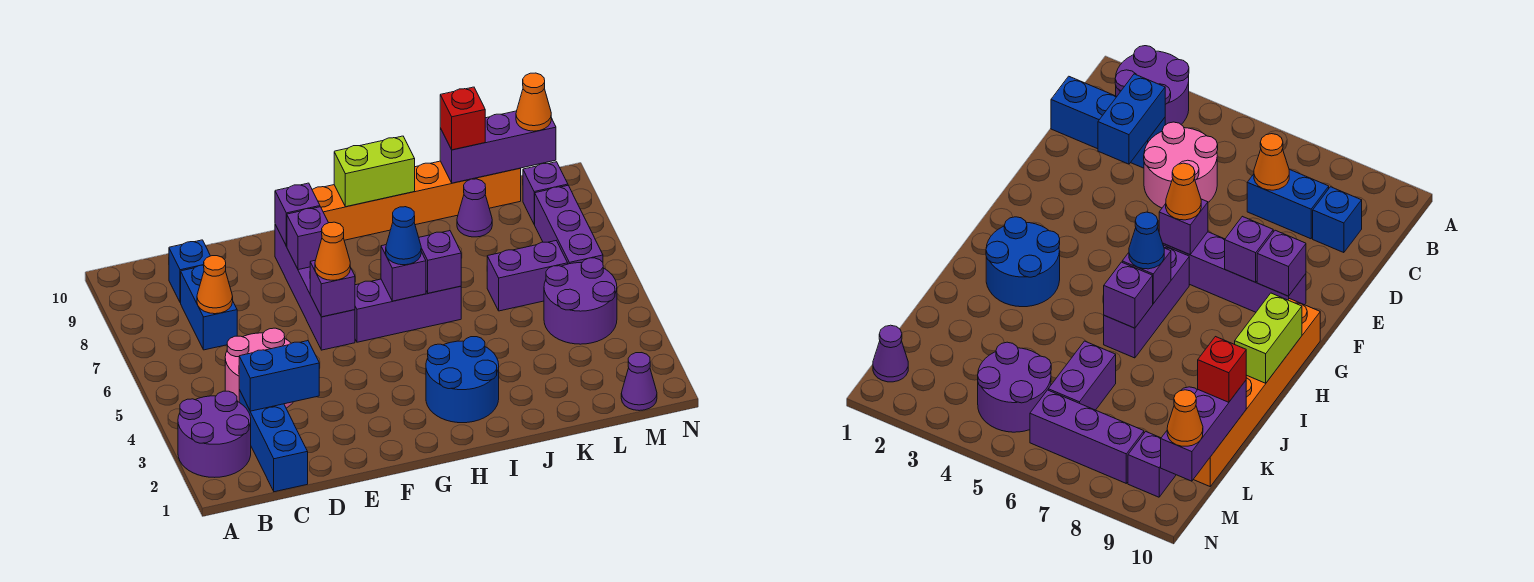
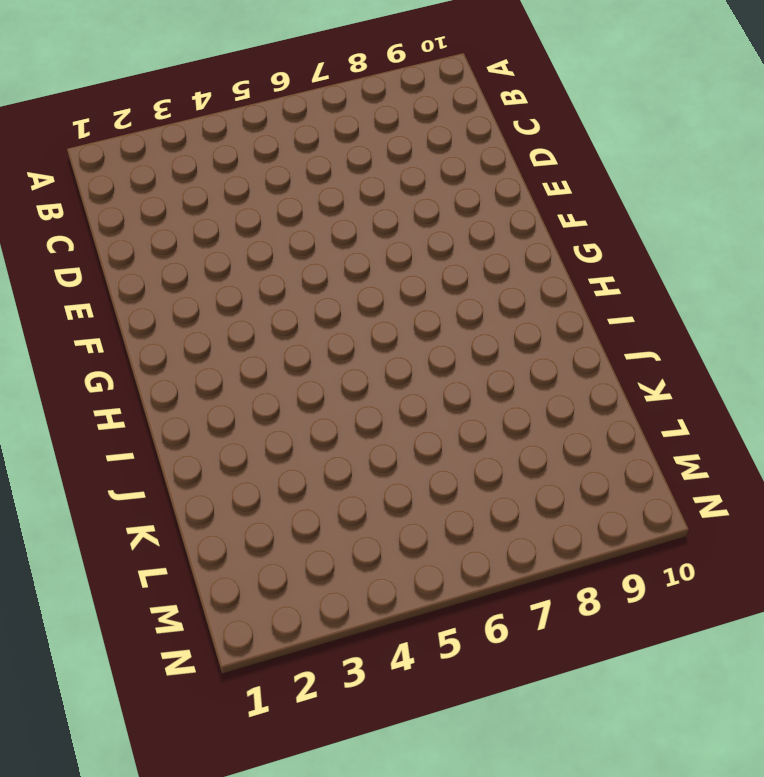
none -> purple 2x2 round brick [178,391,251,477]
none -> blue 1x3 brick [239,390,308,492]
none -> pink 2x2 round brick [225,328,293,408]

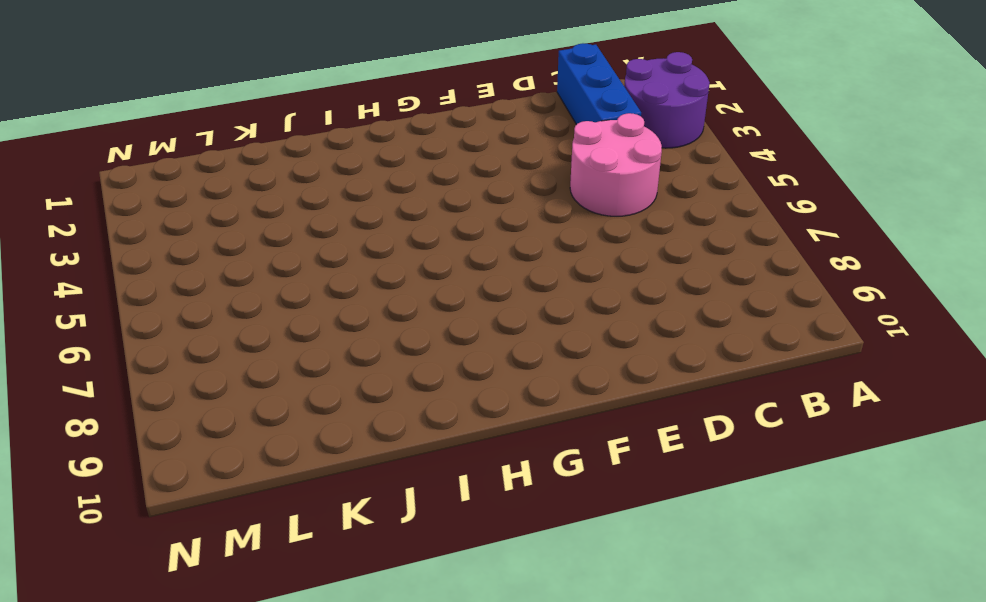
none -> blue 1x2 brick [181,265,237,350]
none -> blue 1x1 brick [169,240,210,303]
none -> purple 1x4 brick [275,225,355,350]

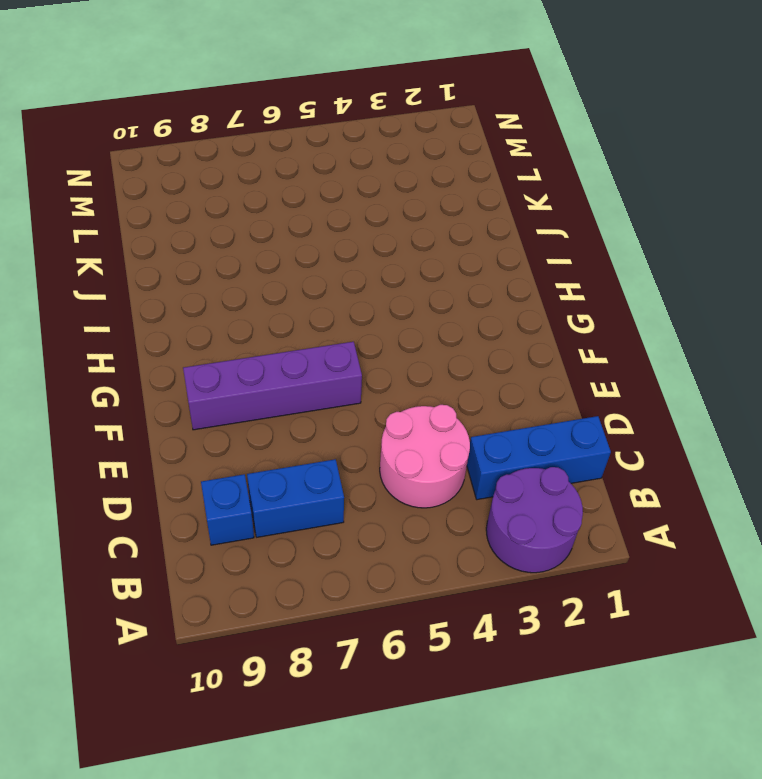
none -> purple 1x3 brick [355,279,461,342]
none -> orange 1x6 brick [312,161,521,240]
none -> blue 2x2 round brick [426,337,499,423]

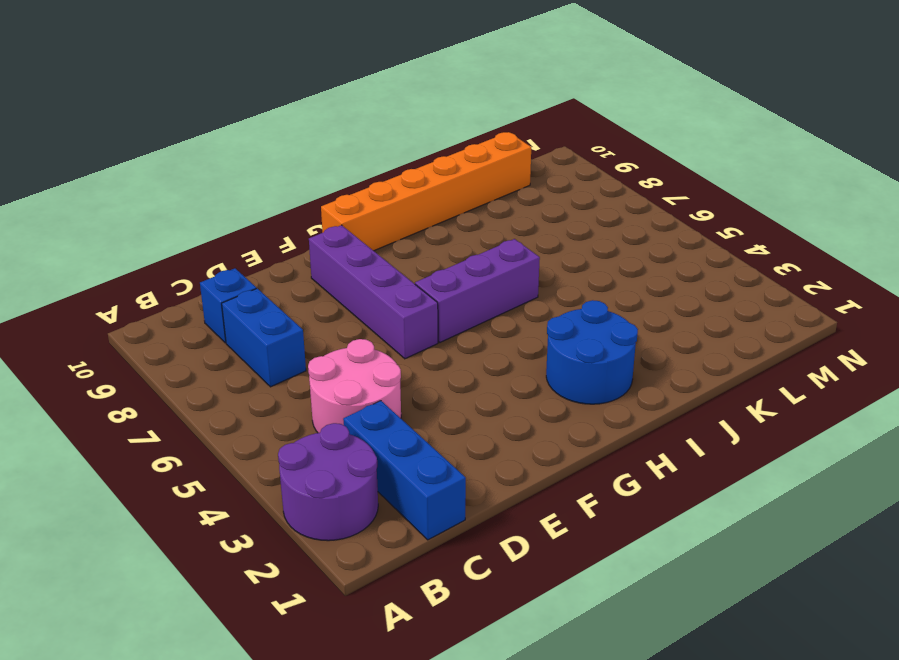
none -> purple 1x2 brick [487,241,568,311]
none -> purple 1x1 cone [457,179,492,237]
none -> purple 2x2 round brick [544,258,617,344]

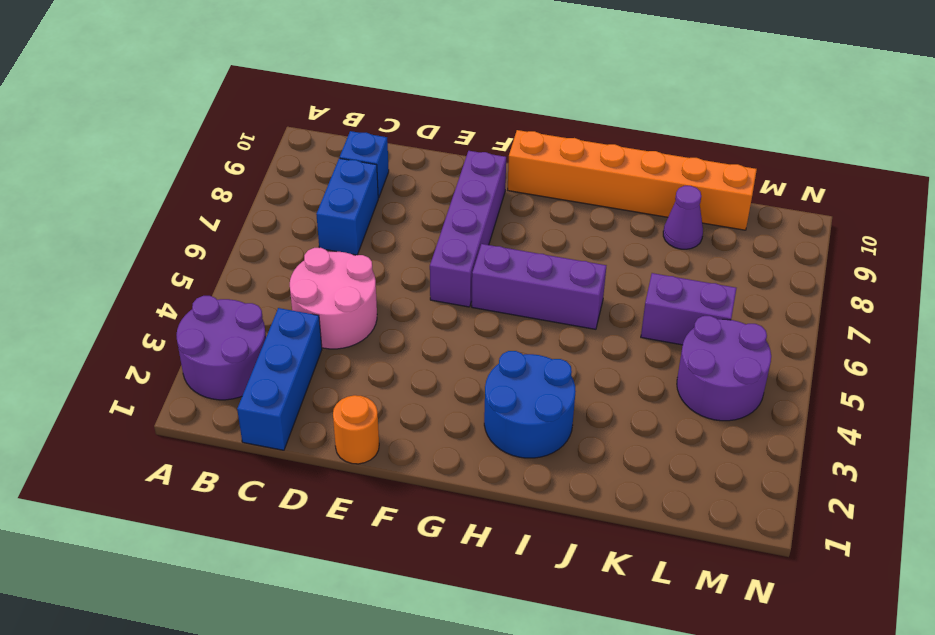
orange 1x1 round brick [333,395,379,464] -> none
none -> purple 1x1 cone [621,353,657,411]
none -> purple 1x3 brick [534,185,603,264]
none -> purple 1x1 brick [523,162,568,224]

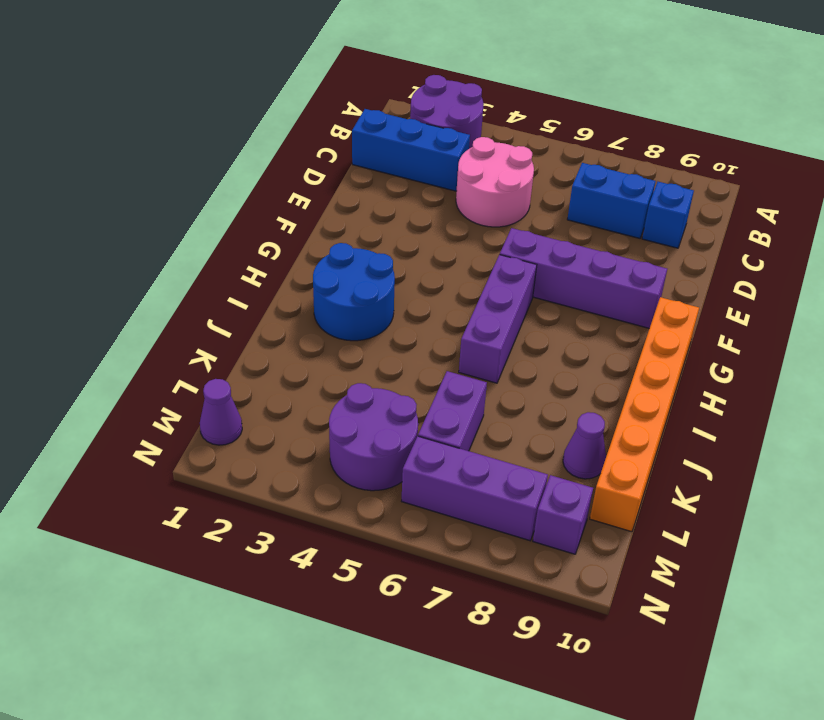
none -> blue 1x2 brick [239,341,319,411]
none -> orange 1x1 cone [197,256,233,314]
none -> purple 1x1 brick [310,261,355,317]

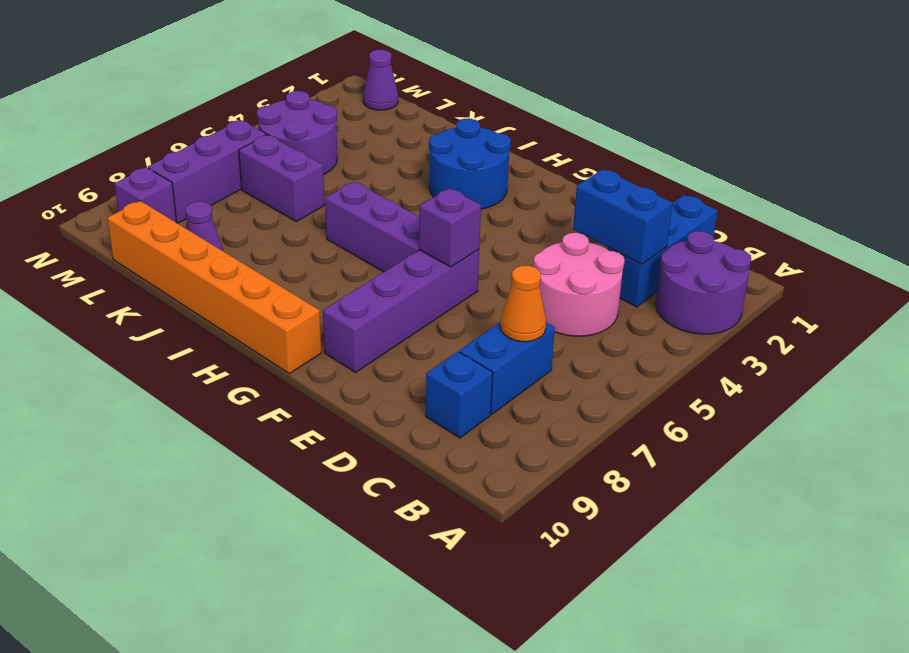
none -> purple 1x1 brick [287,207,328,270]
none -> purple 1x1 brick [275,183,320,246]
none -> purple 1x1 brick [381,245,426,301]

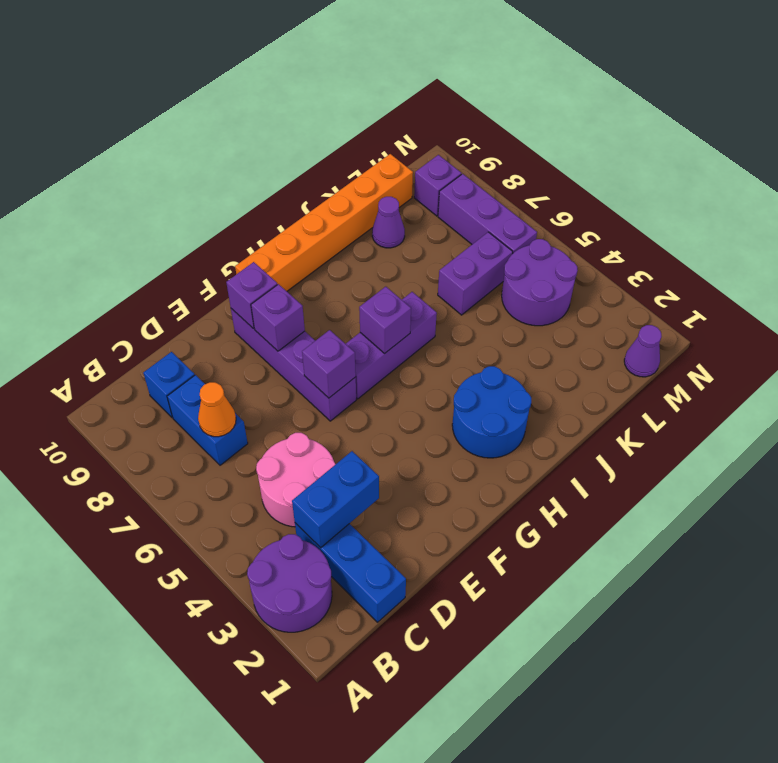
none -> lime 1x2 brick [334,136,415,207]
none -> purple 1x1 brick [419,231,461,293]
none -> purple 1x3 brick [440,111,556,183]

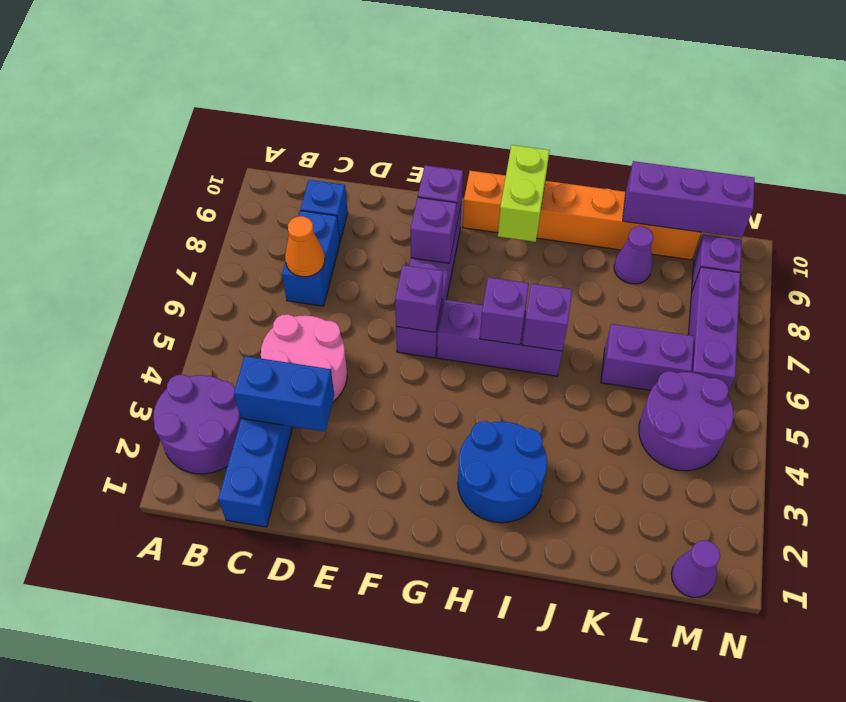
lime 1x2 brick [498,145,550,242] -> lime 1x2 brick turned to [334,136,415,207]
none -> orange 1x1 cone [315,222,350,280]
none -> blue 1x1 cone [386,207,421,265]
none -> red 1x1 brick [440,87,485,150]

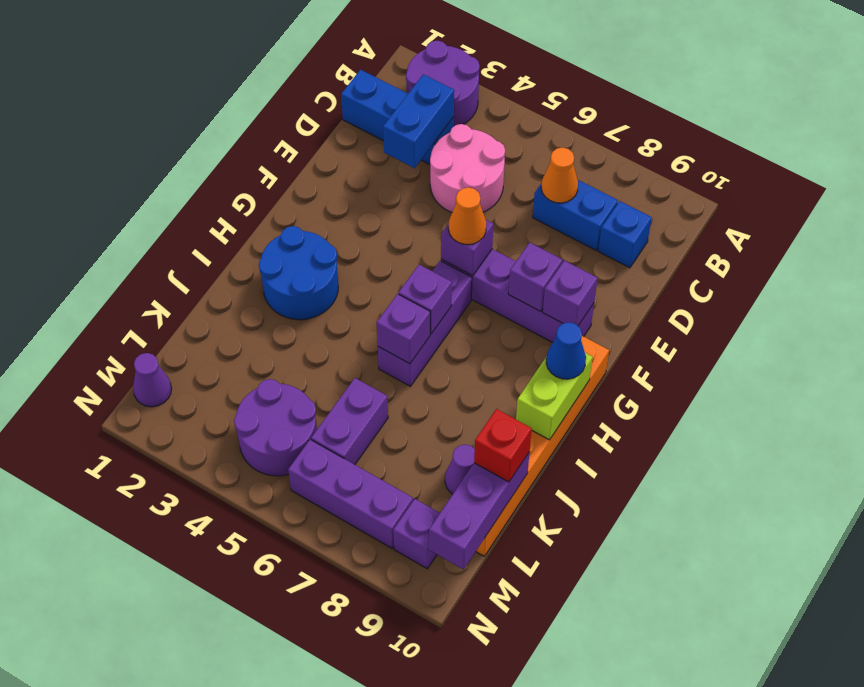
blue 1x1 cone [546,322,586,379] -> blue 1x1 cone moved to [386,207,421,265]
none -> orange 1x1 cone [516,73,551,131]

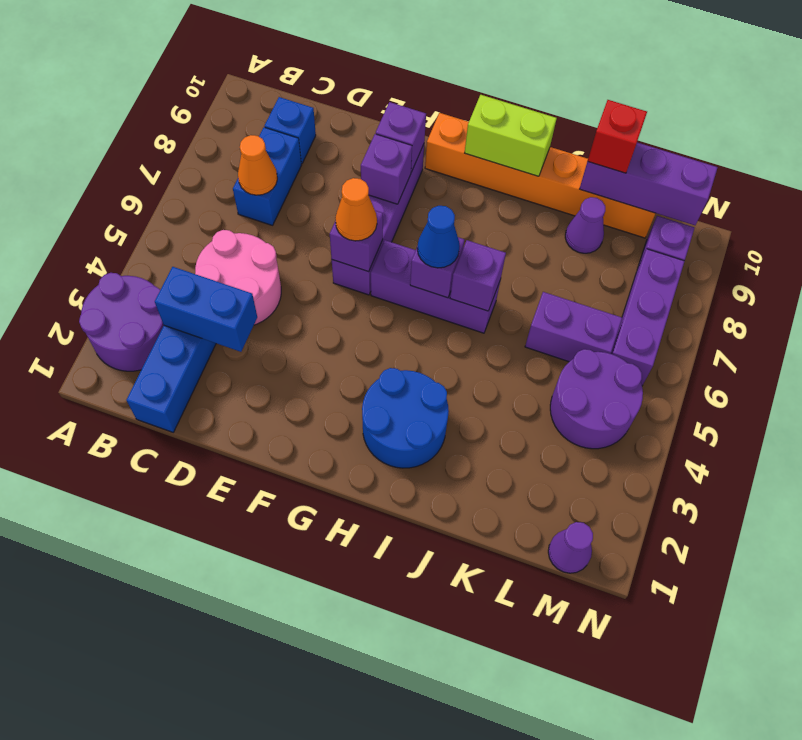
none -> orange 1x1 cone [516,73,551,131]

